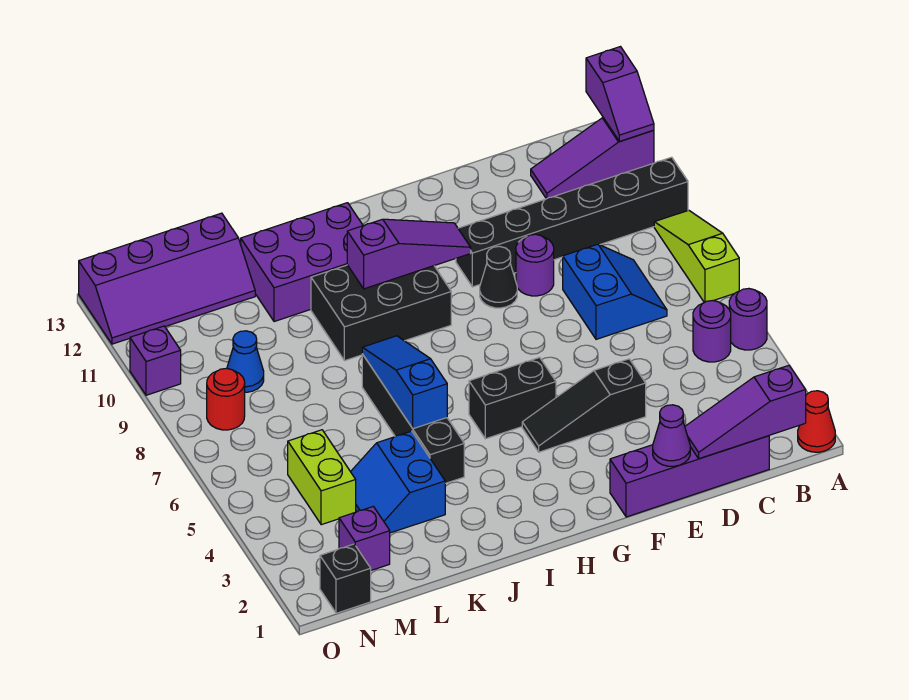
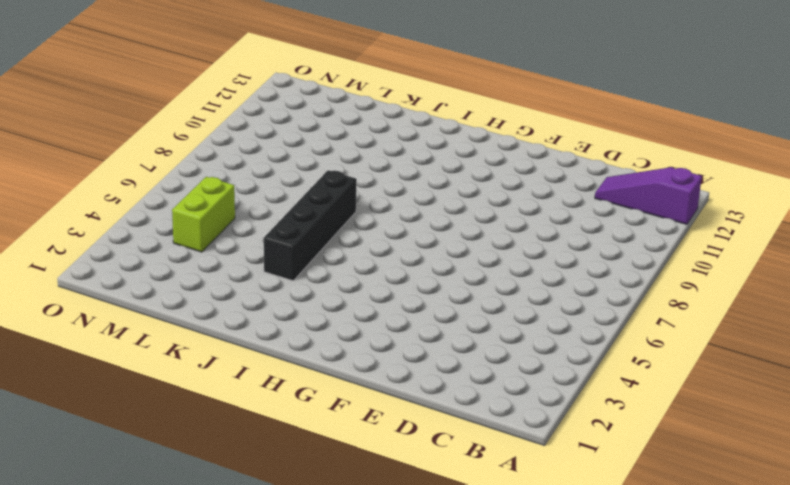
none -> red 1x1 cone [798,391,835,452]
none -> purple 1x1 round brick [729,289,767,350]
none -> lime 1x3 slope [654,210,739,303]

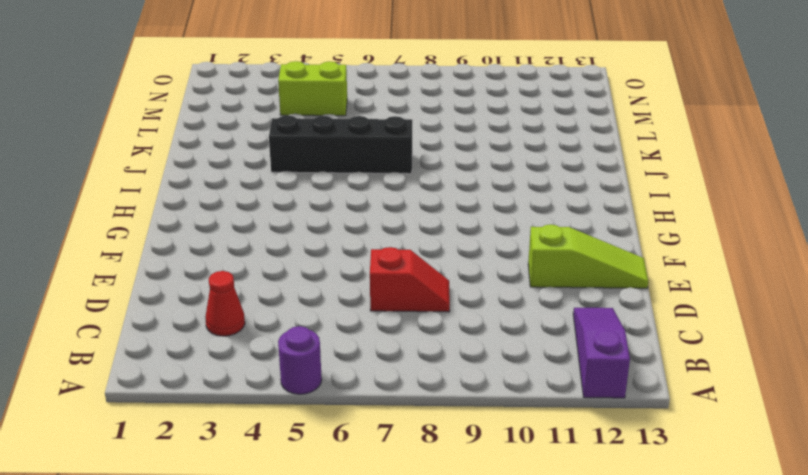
red 1x1 cone [205,271,245,336] -> red 1x1 cone moved to [798,391,835,452]
red 1x2 slope [370,247,450,312] -> blue 2x2 slope [563,244,667,339]
lime 1x3 slope [528,224,648,288] -> lime 1x3 slope moved to [654,210,739,303]
none -> black 1x6 brick [456,157,688,287]
none -> purple 1x1 round brick [693,301,731,362]
none -> purple 1x4 brick [610,436,769,517]

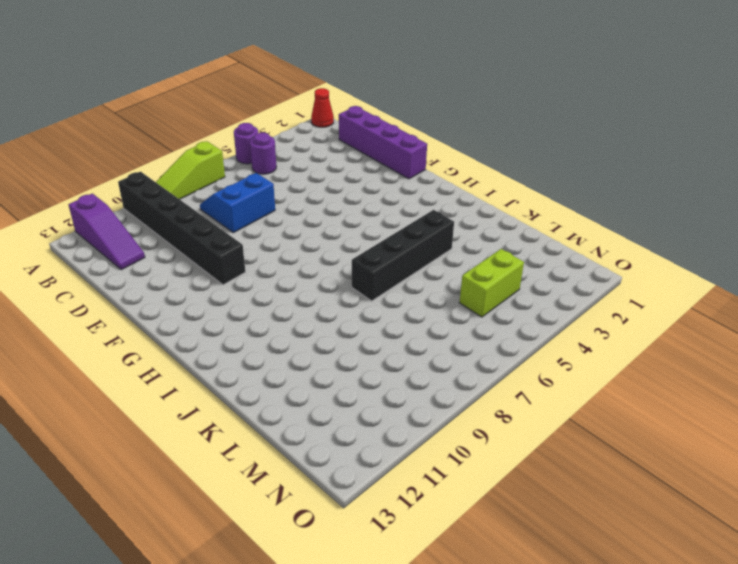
none -> black 1x3 slope [522,359,646,452]
none -> purple 1x1 round brick [516,234,554,296]
none -> black 1x1 cone [480,246,517,308]

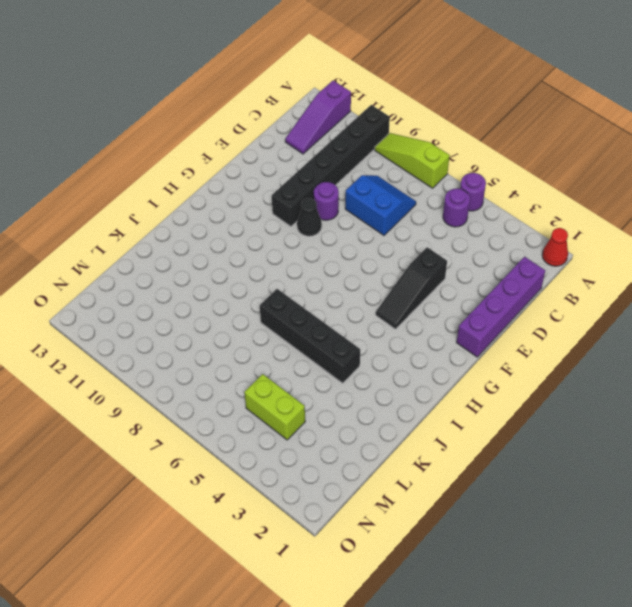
none -> black 1x2 brick [469,357,556,439]
none -> black 2x3 brick [311,265,451,361]
none -> purple 2x3 brick [241,203,363,322]

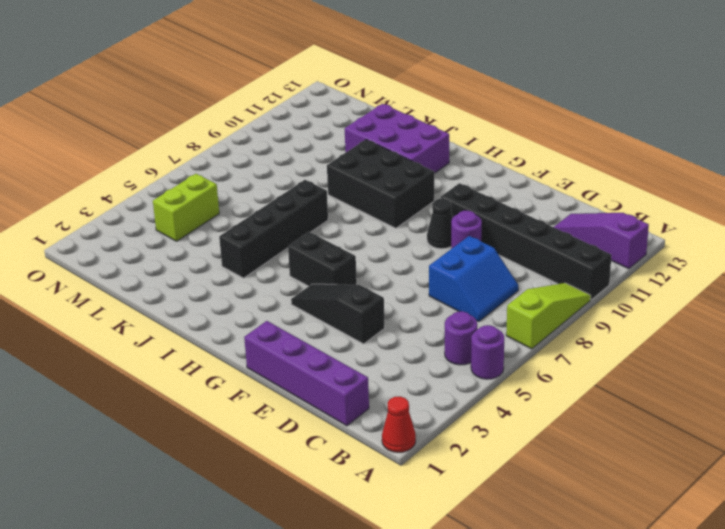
none -> blue 2x2 slope [351,431,445,533]
none -> purple 2x4 slope [79,213,255,344]
none -> purple 1x1 brick [339,506,390,570]

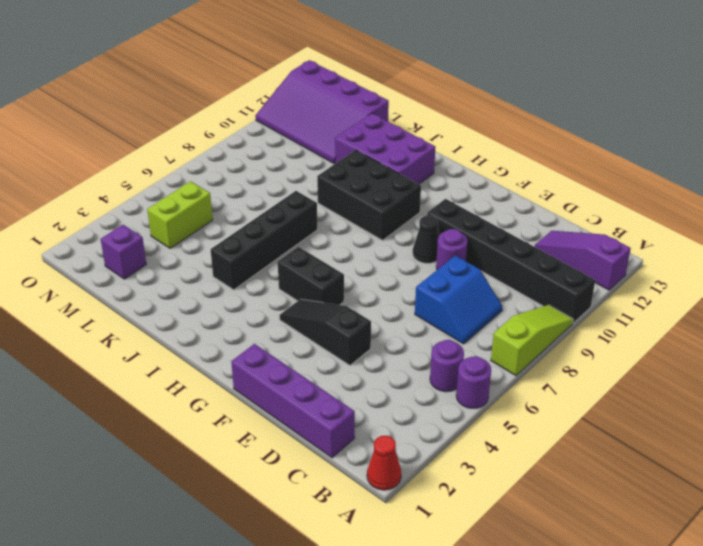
purple 3x4 slope [255,60,389,164] -> purple 2x4 slope [79,213,255,344]
none -> blue 2x2 slope [351,431,445,533]
none -> blue 1x1 cone [227,331,264,392]
none -> black 1x1 brick [320,544,371,613]

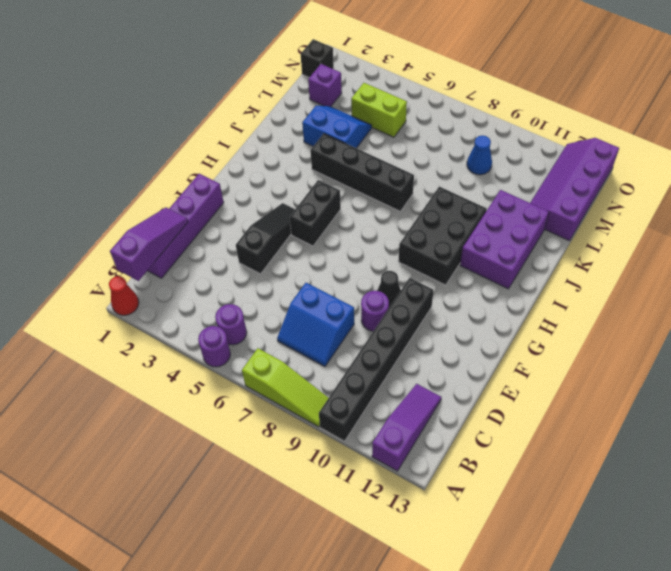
none -> red 1x1 round brick [207,368,245,430]
none -> purple 1x1 brick [130,326,181,395]
none -> purple 1x2 slope [586,47,654,141]

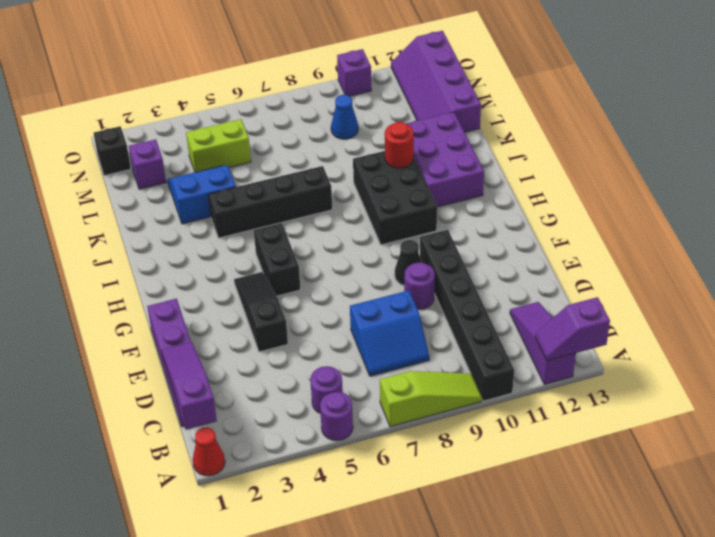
red 1x1 round brick [385,122,414,168] -> red 1x1 round brick moved to [207,368,245,430]
none -> purple 1x1 cone [653,405,690,466]
none -> purple 1x3 slope [347,219,471,289]
none -> blue 1x3 slope [362,336,447,429]

